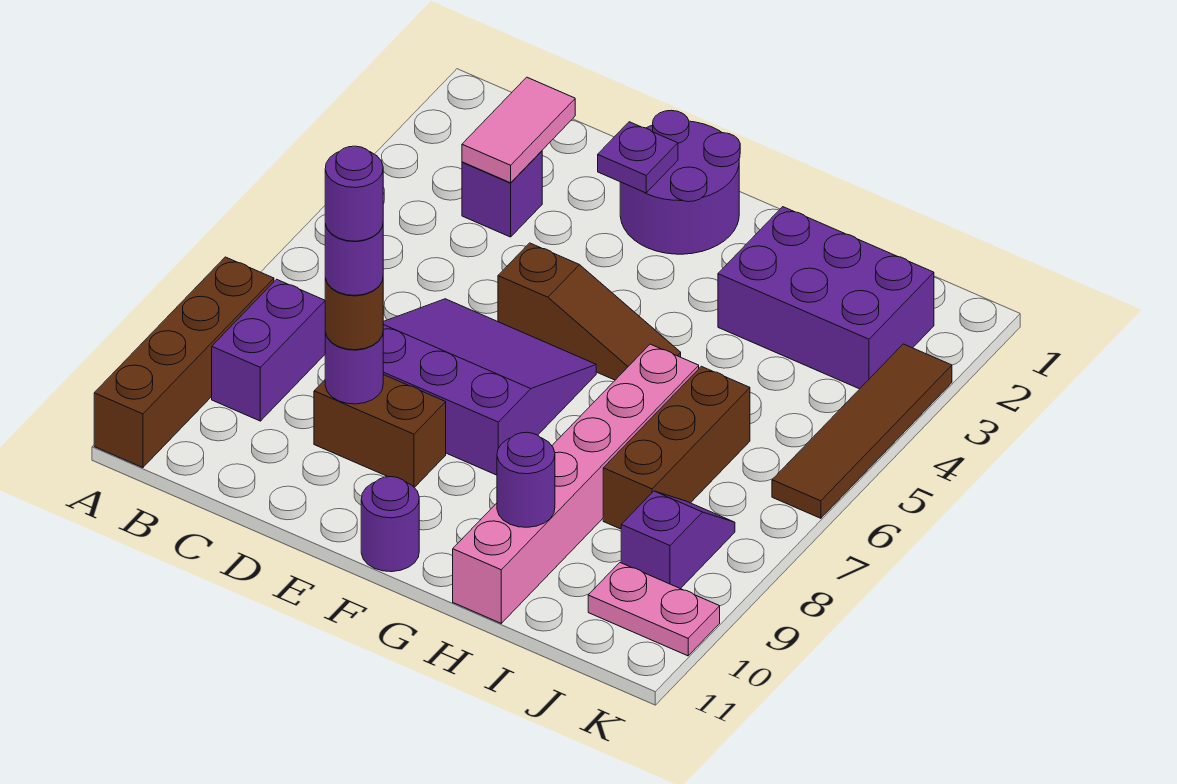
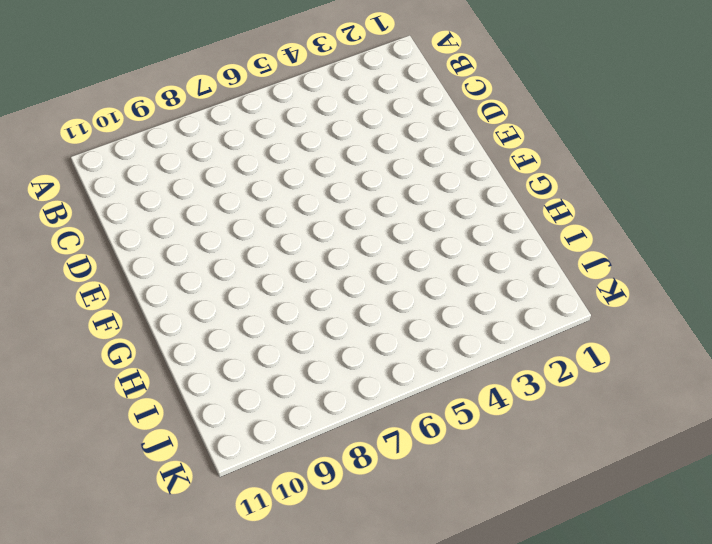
none -> brown 1x4 brick [94,257,274,468]
none -> purple 1x2 brick [212,279,325,421]
none -> purple 1x1 brick [462,151,542,237]

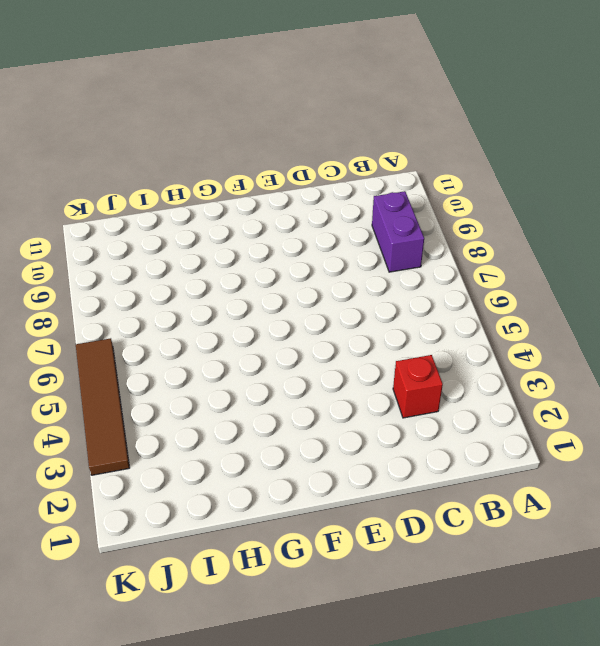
red 1x1 brick [393,355,443,418] -> purple 1x1 brick [462,151,542,237]
none -> brown 1x4 brick [94,257,274,468]
none -> purple 3x3 slope [383,299,596,475]
none -> brown 1x2 brick [314,375,446,488]

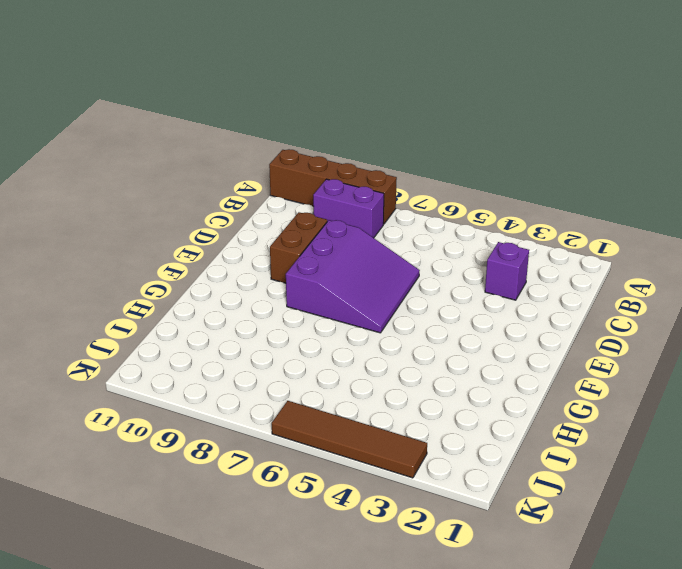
none -> purple 2x2 round brick [620,110,740,254]
none -> brown 1x3 slope [498,243,681,380]
none -> purple 1x1 round brick [361,477,419,572]

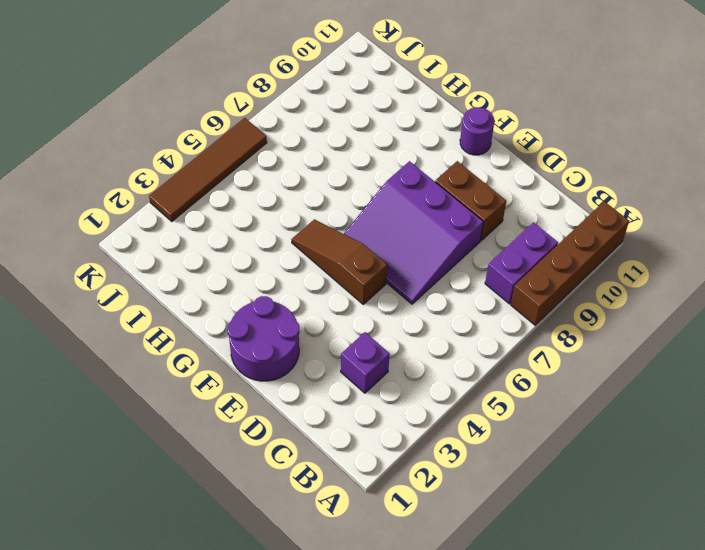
none -> purple 2x3 brick [718,207,934,389]
none -> pink 1x6 brick [453,344,699,623]
none -> brown 1x3 brick [603,366,750,529]

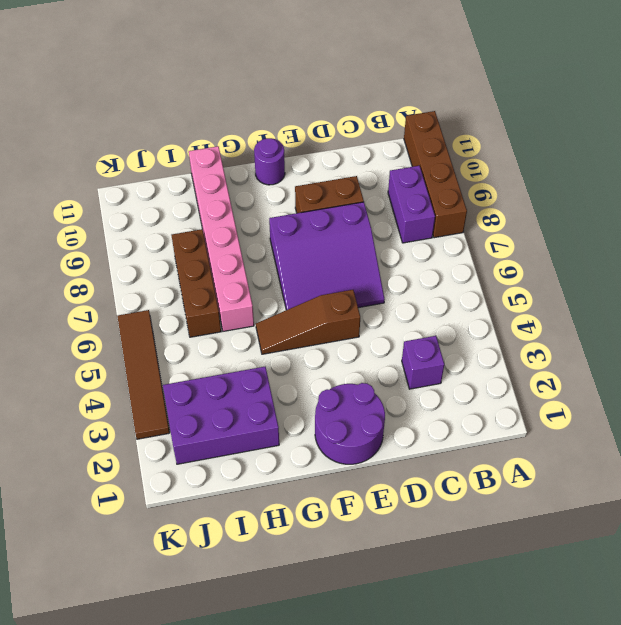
none -> purple 1x2 slope [621,491,735,589]
none -> pink 1x2 plate [588,563,720,656]
none -> pink 1x2 tile [462,77,575,183]

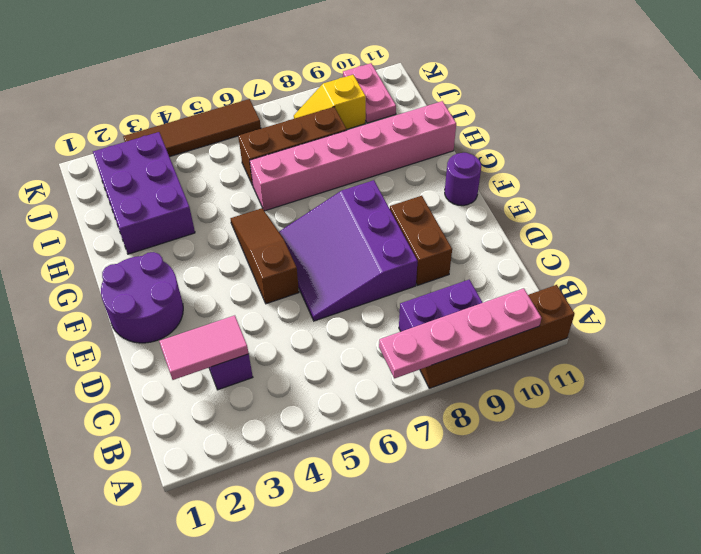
pink 1x4 plate [379,288,541,378] -> none
yellow 1x2 slope [294,75,366,129] -> purple 1x2 slope [621,491,735,589]
none -> purple 1x1 round brick [325,333,383,404]
none -> purple 1x1 plate [598,122,678,193]
none -> purple 1x1 round brick [497,432,555,527]

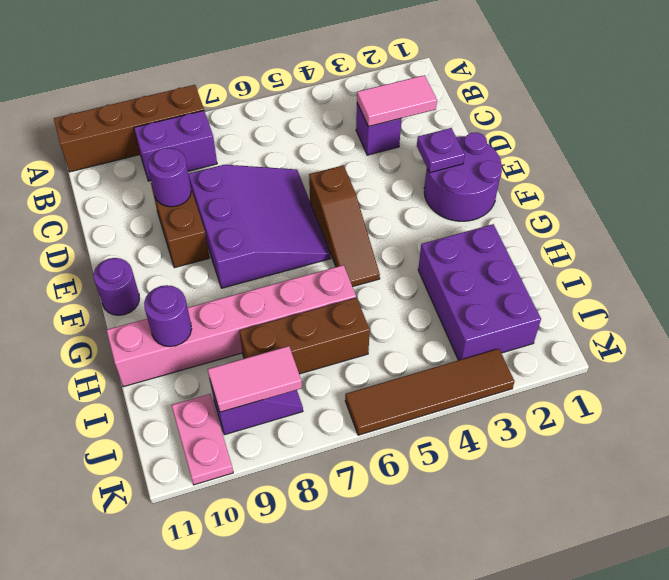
pink 1x2 tile [208,346,302,412] -> none
none -> brown 1x1 round brick [325,279,383,350]
none -> purple 1x1 round brick [325,224,383,295]
none -> purple 1x1 round brick [325,146,383,241]

